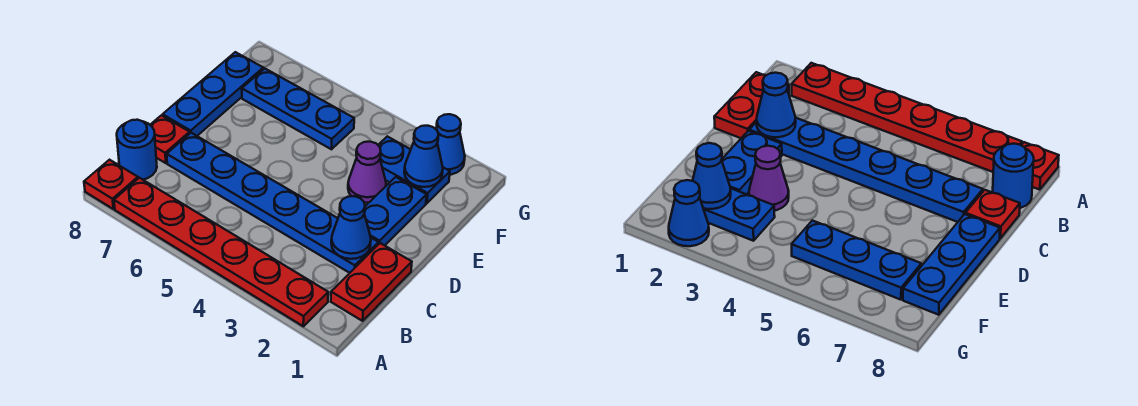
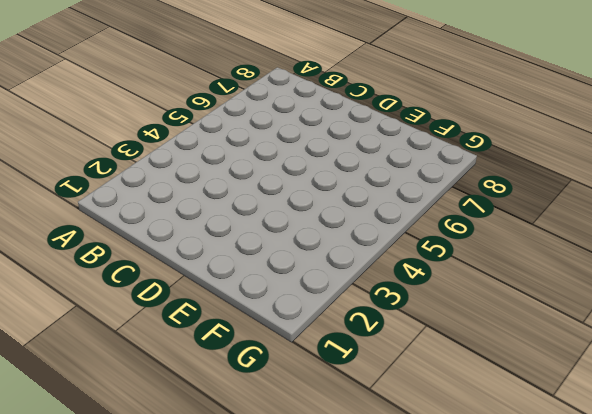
none -> red 1x6 plate [114,178,328,326]
none -> red 1x1 plate [84,160,138,209]
none -> red 1x2 plate [331,243,412,321]

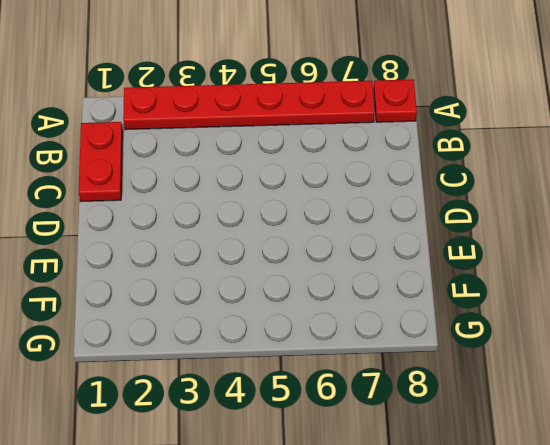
none -> blue 1x1 round brick [117,120,157,180]
none -> blue 1x6 plate [167,133,378,273]
none -> red 1x1 plate [150,115,190,163]

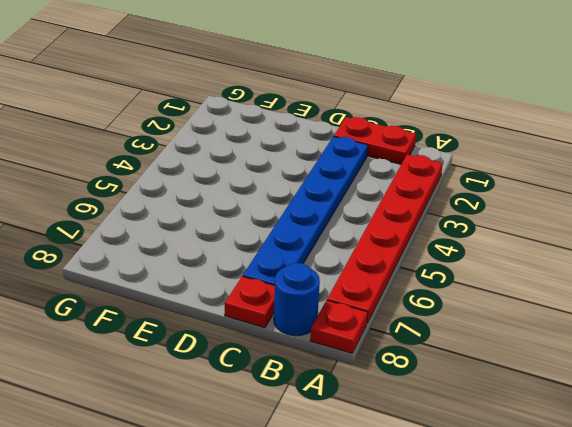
none -> blue 1x2 plate [364,177,427,245]
none -> blue 1x3 plate [163,52,263,136]
none -> purple 1x1 cone [348,142,386,203]

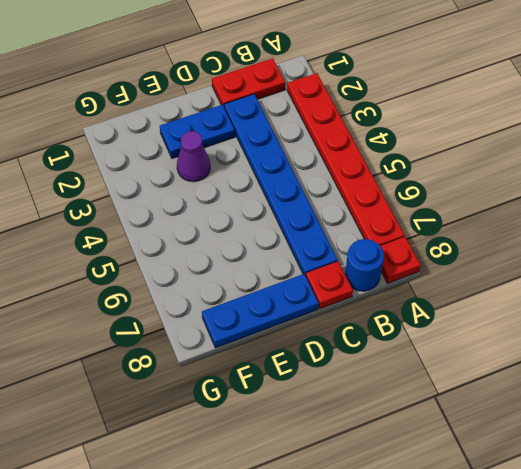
none -> blue 1x2 plate [378,136,450,203]
none -> blue 1x3 plate [242,68,354,149]
none -> blue 1x1 cone [436,114,465,175]

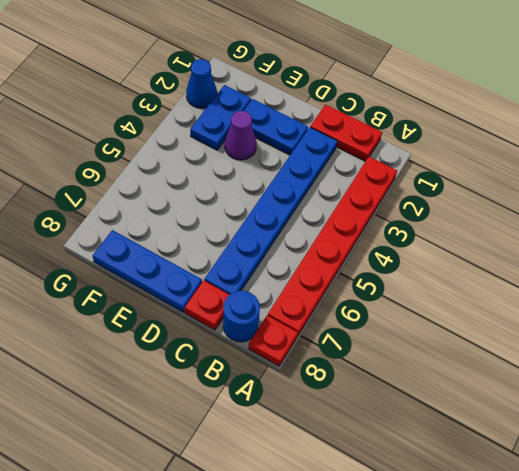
none -> blue 1x3 plate [242,68,354,149]
none -> blue 1x1 cone [331,196,371,259]
none -> blue 1x1 cone [404,126,443,187]

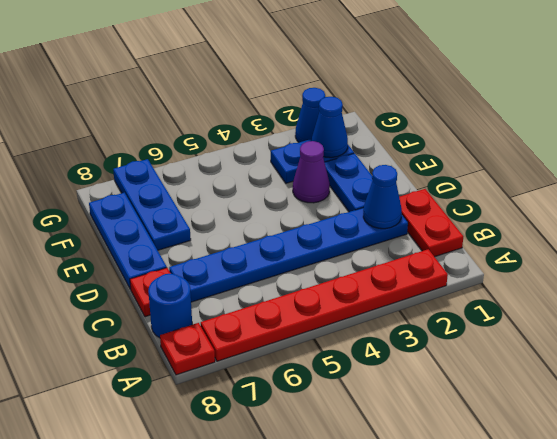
blue 1x3 plate [113,159,191,250] -> blue 1x3 plate turned to [242,68,354,149]

